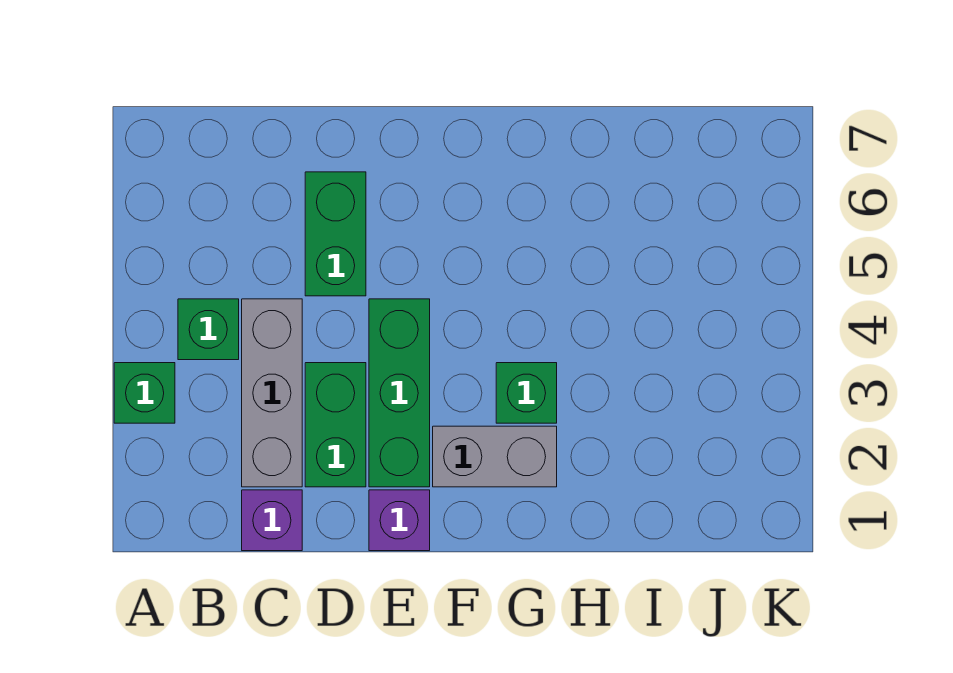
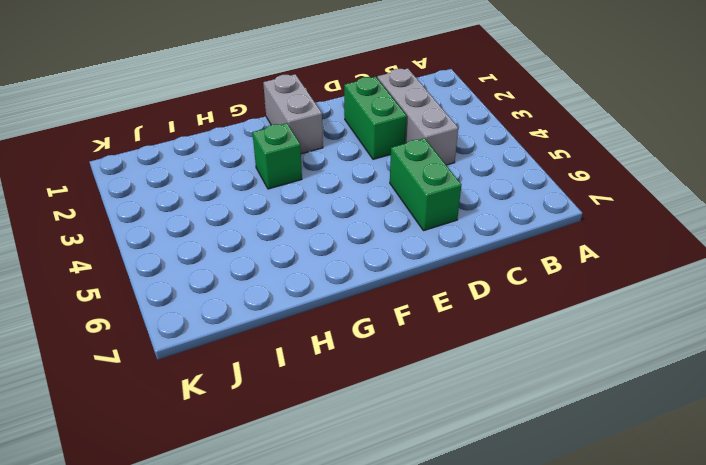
grey 1x2 brick [263,74,323,154] -> grey 1x2 brick turned to [433,426,557,487]
none -> green 1x1 brick [114,363,175,423]
none -> green 1x1 brick [178,299,239,360]

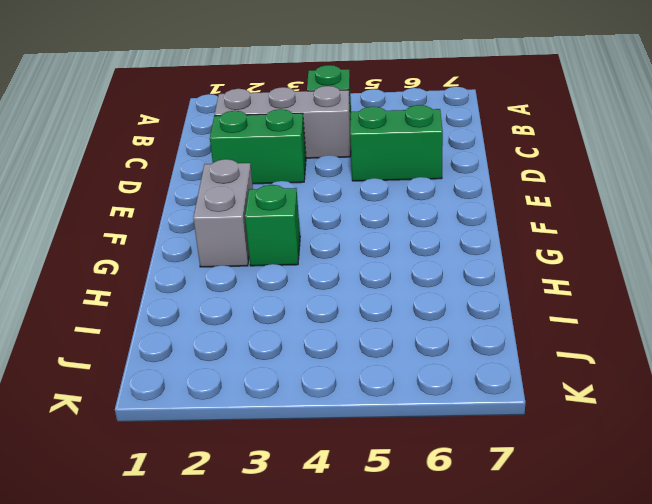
none -> green 1x1 brick [114,363,175,423]
none -> purple 1x1 brick [242,490,302,551]

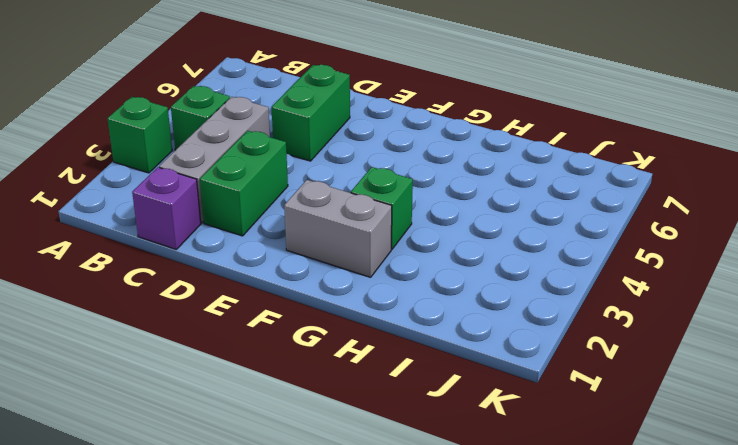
none -> purple 1x1 brick [369,490,430,551]
none -> green 1x3 brick [369,299,430,487]

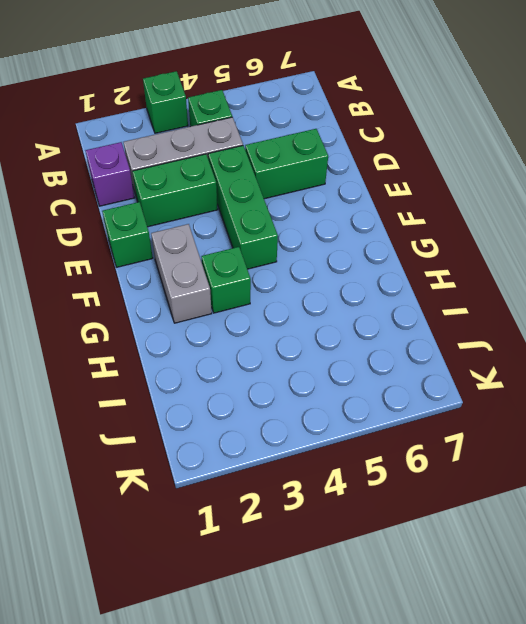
green 1x3 brick [208,146,278,269] -> green 1x3 brick turned to [369,299,430,487]
green 1x1 brick [102,202,153,267] -> purple 1x1 brick [369,490,430,551]

